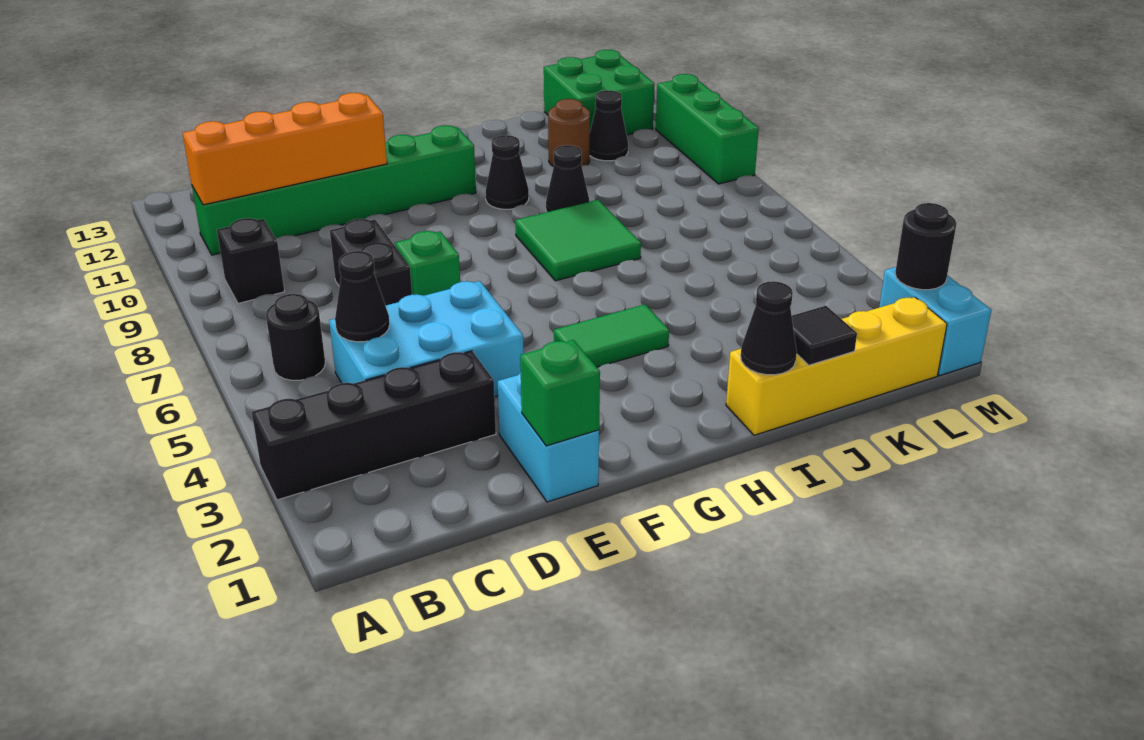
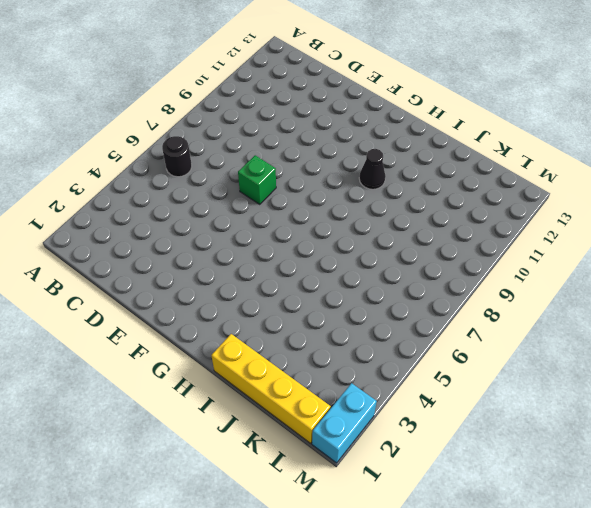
none -> black 1x4 brick [252,351,496,500]
none -> black 1x1 brick [217,218,284,303]
none -> green 1x6 brick [192,125,476,255]

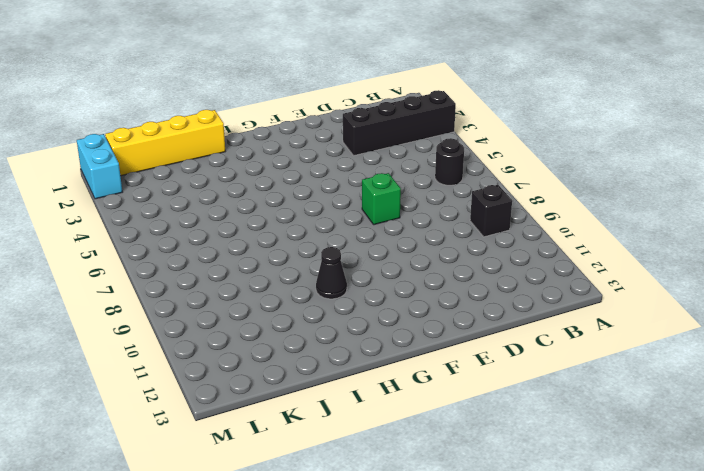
none -> green 1x6 brick [192,125,476,255]
none -> cyan 2x3 brick [329,281,524,397]
none -> black 1x2 brick [330,219,412,305]

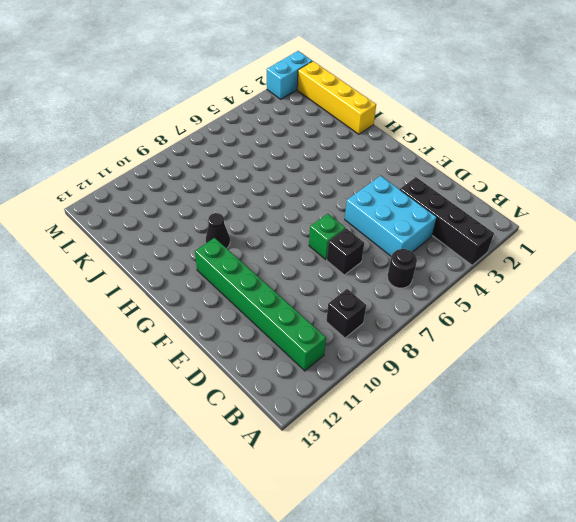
black 1x1 brick [327,228,364,275] -> black 1x2 brick [330,219,412,305]
none -> cyan 1x2 brick [498,372,599,502]
none -> green 1x2 tile [554,305,669,367]
none -> green 2x2 tile [515,200,641,281]

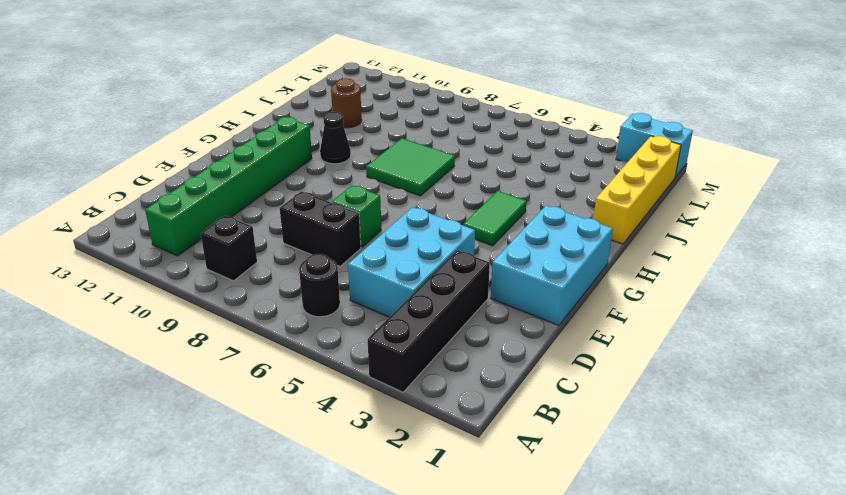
cyan 2x3 brick [491,206,613,325] -> cyan 1x2 brick [498,372,599,502]
none -> black 1x1 cone [546,145,589,212]
none -> black 1x1 cone [590,90,628,161]
none -> green 2x2 brick [544,50,654,135]

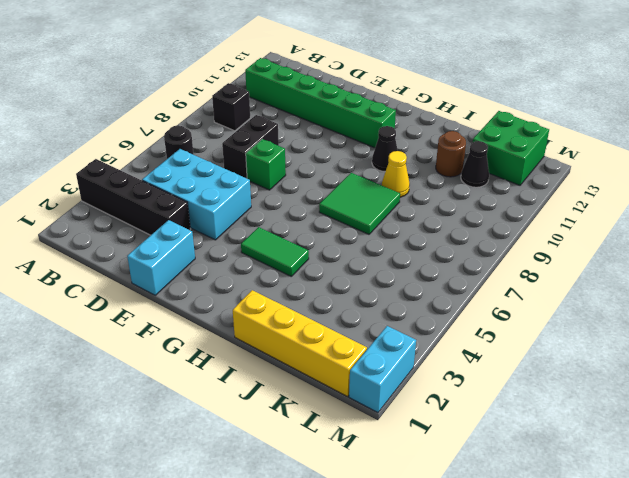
yellow 1x1 cone [382,151,410,197] -> black 1x1 cone [546,145,589,212]
none -> green 1x3 brick [656,74,759,184]
none -> orange 1x4 brick [183,93,387,205]
none -> black 1x1 cone [335,251,390,342]

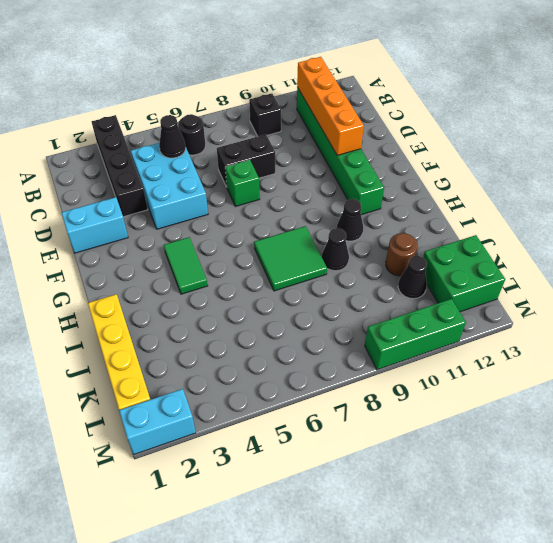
none -> green 1x1 brick [520,340,600,446]
none -> black 1x1 cone [741,281,797,375]
none -> black 1x1 tile [792,306,857,365]

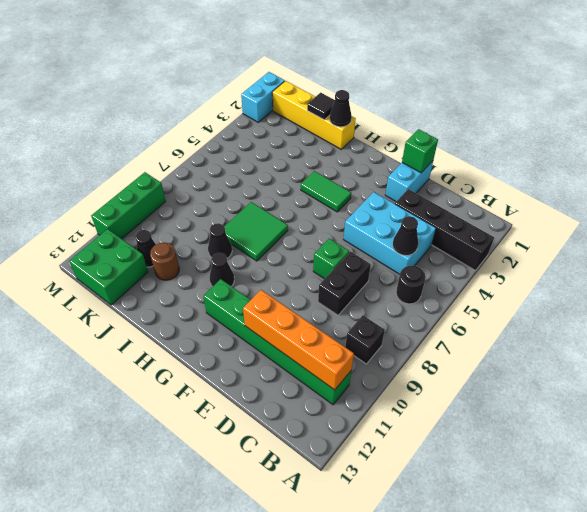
none -> black 1x1 round brick [895,203,957,290]

